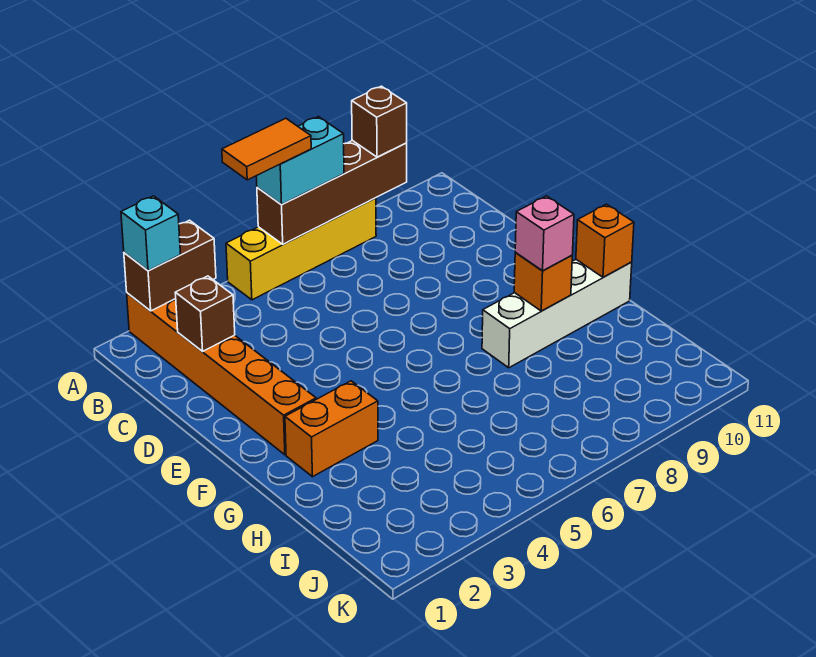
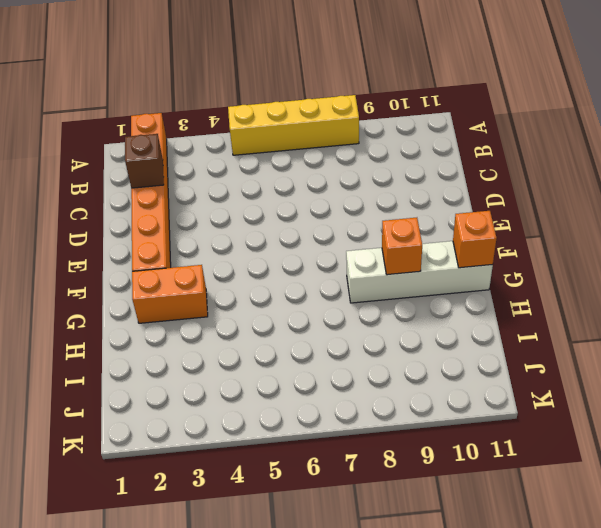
none -> brown 1x2 brick [124,220,216,311]
none -> brown 1x4 brick [257,140,407,244]
none -> cyan 1x1 brick [121,196,181,271]

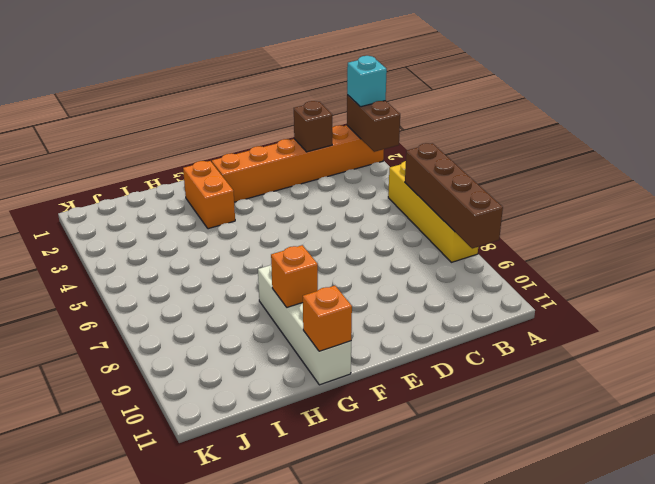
none -> cyan 1x2 brick [256,117,344,205]
none -> brown 1x1 brick [352,86,407,157]
none -> pink 1x1 brick [515,196,574,271]

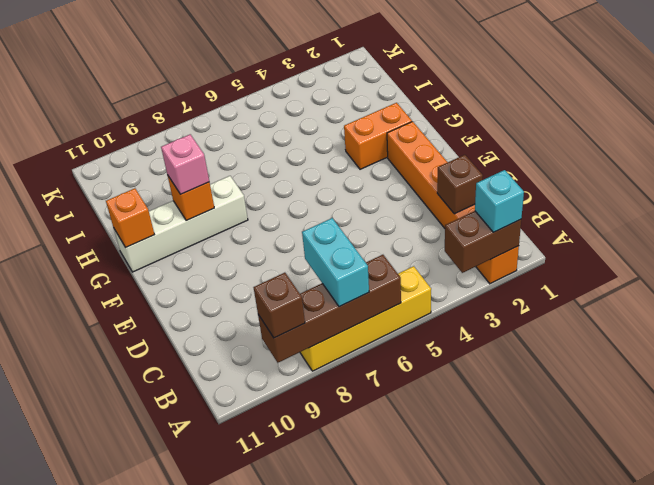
cyan 1x2 brick [302,218,369,307] -> cyan 1x2 brick turned to [256,117,344,205]
none -> orange 1x2 tile [222,118,311,180]

